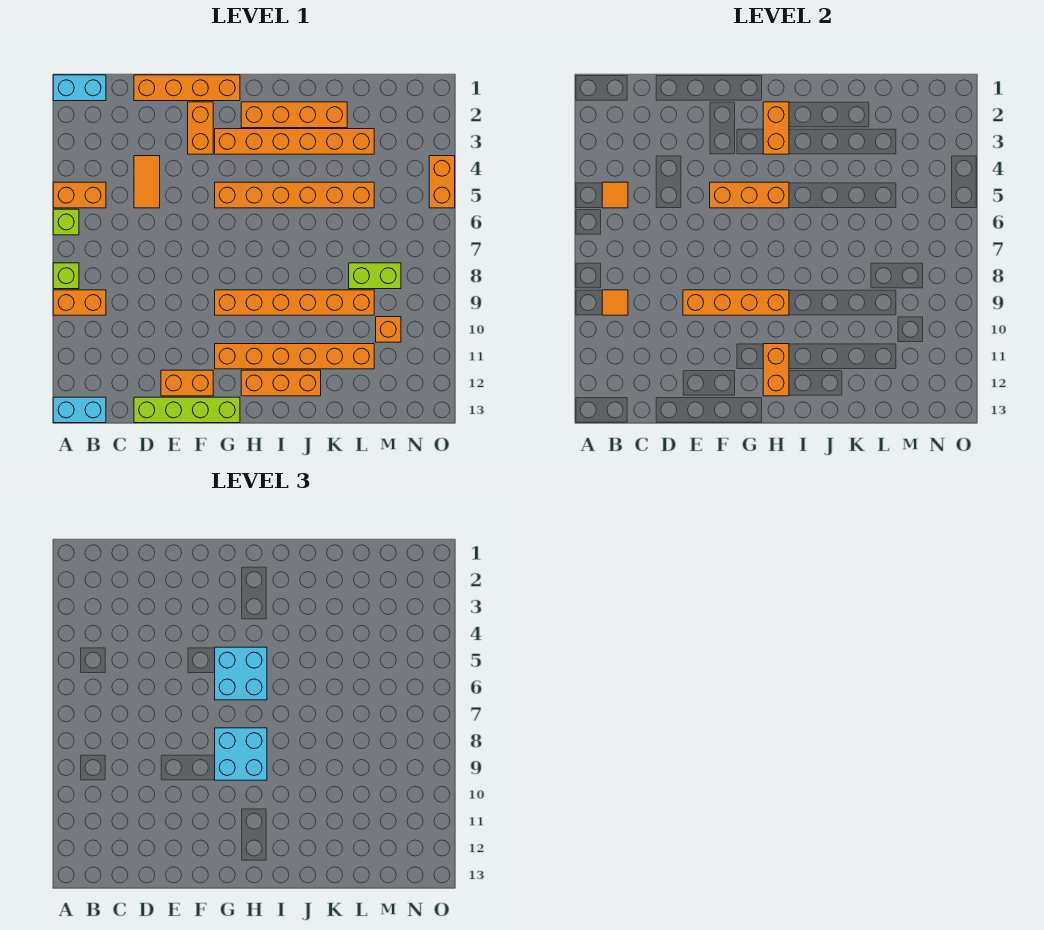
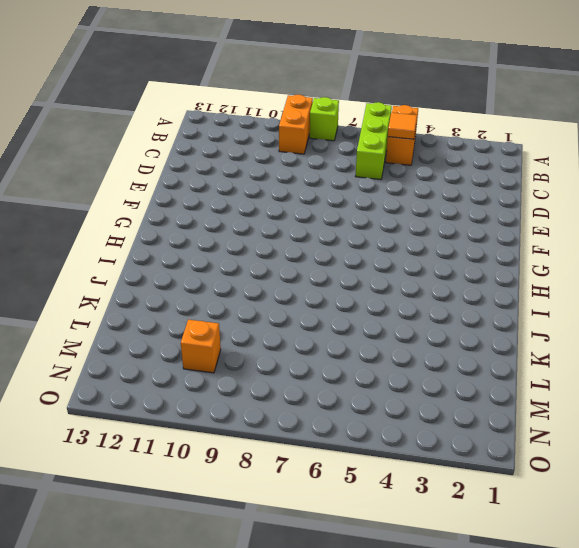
lime 1x3 brick [356,102,392,179] -> lime 1x1 brick [53,209,79,235]
none -> cyan 1x2 brick [53,75,106,101]
none -> cyan 1x2 brick [53,397,106,423]
none -> orange 1x4 brick [134,75,240,101]

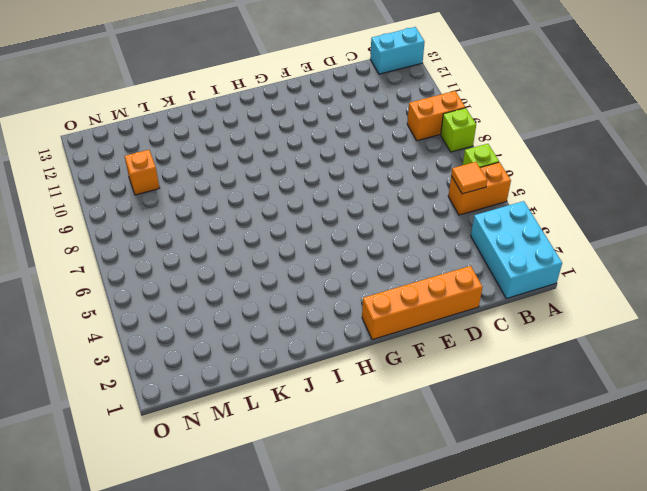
cyan 2x3 brick [471,201,562,298] -> cyan 1x2 brick [53,75,106,101]
none -> orange 1x2 tile [134,156,160,208]
none -> lime 1x4 brick [134,397,240,423]
none -> orange 1x2 brick [161,370,213,396]

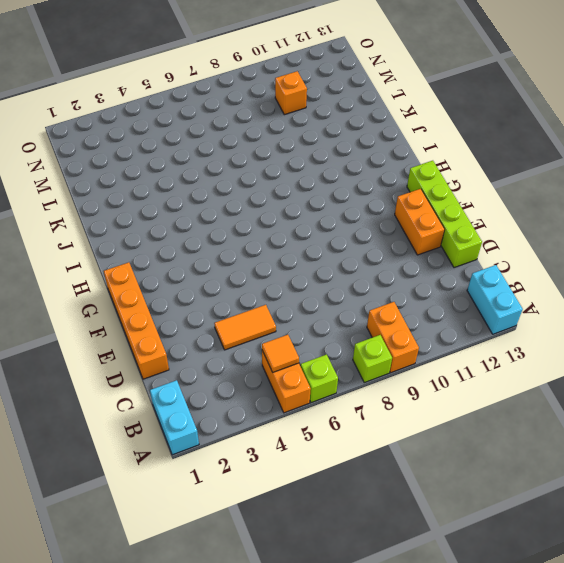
none -> orange 1x2 brick [188,102,213,154]
none -> orange 1x6 brick [215,129,374,154]
none -> orange 1x6 brick [215,182,374,208]

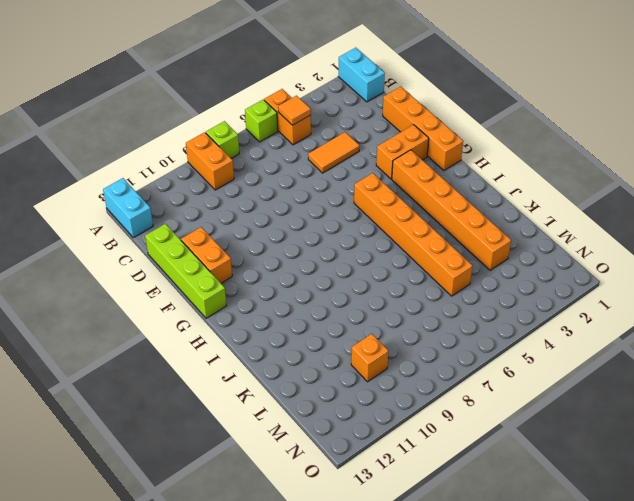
none -> orange 1x6 brick [215,290,374,315]
none -> orange 1x6 brick [215,344,374,369]
none -> orange 1x4 brick [241,102,347,128]

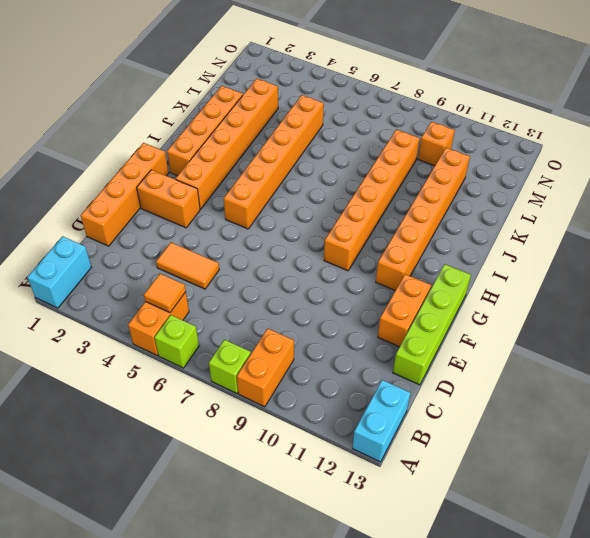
none -> orange 1x3 brick [241,370,321,396]
none -> lime 1x2 brick [349,263,401,289]
none -> orange 1x2 brick [429,156,455,208]

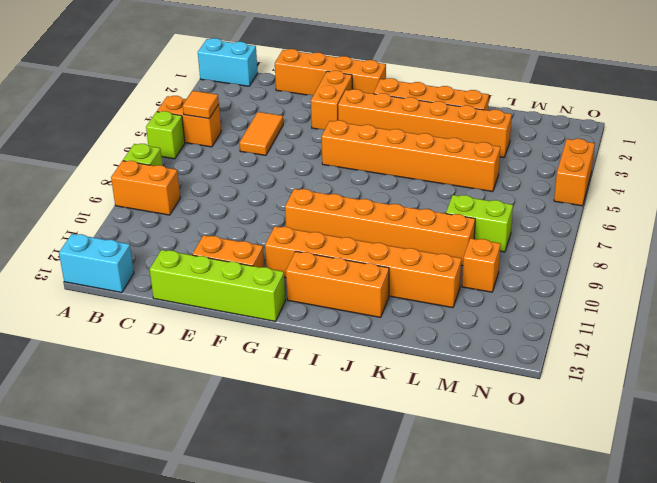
none -> orange 1x1 tile [602,290,628,315]
none -> orange 1x4 brick [683,290,789,315]
none -> orange 1x3 brick [710,182,789,208]

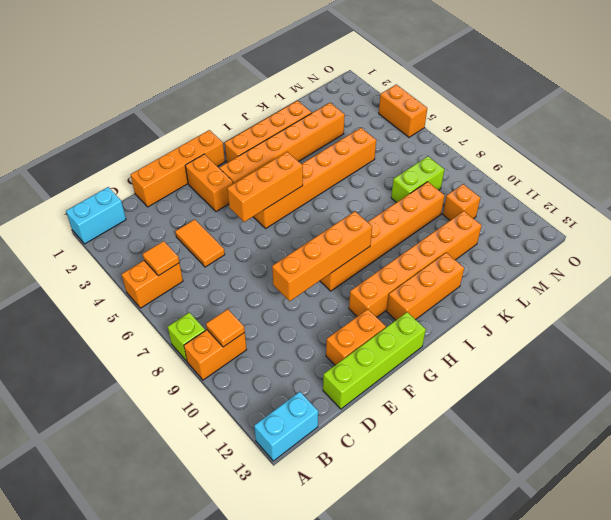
none -> lime 1x1 brick [53,209,79,235]
none -> orange 1x2 brick [763,102,789,154]
none -> orange 1x2 brick [763,344,789,396]

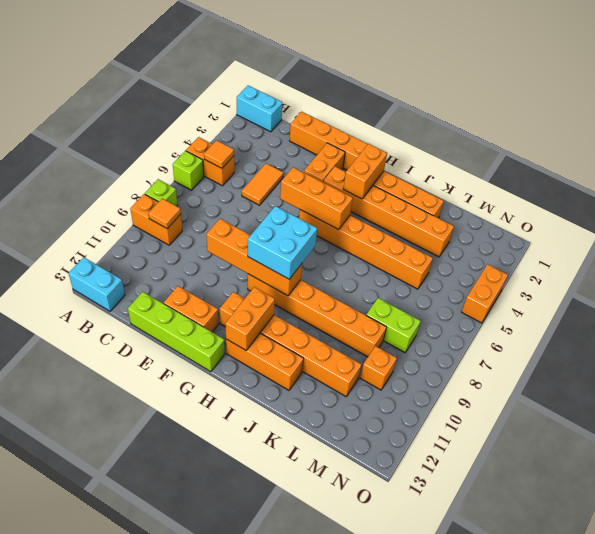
none -> cyan 2x2 brick [215,647,267,700]

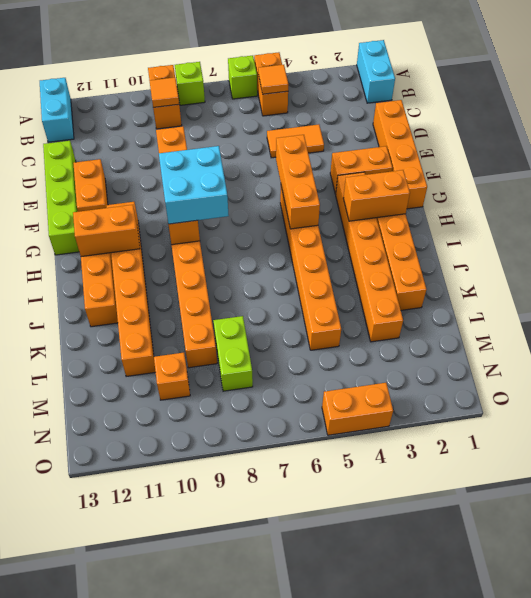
none -> cyan 2x2 brick [215,647,267,700]

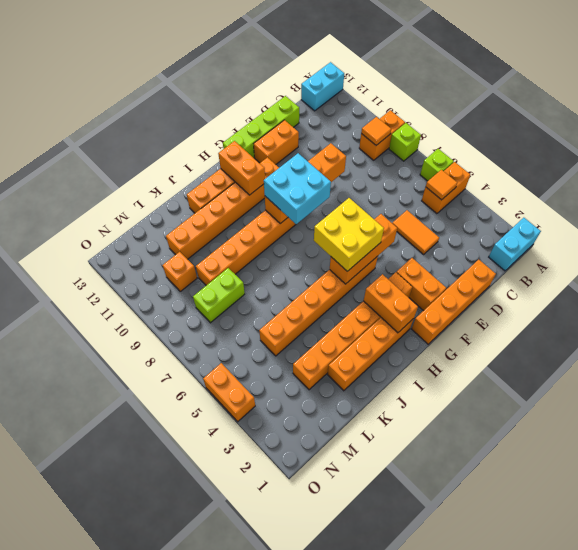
yellow 2x2 brick [314,198,384,271] -> cyan 2x2 brick [215,647,267,700]

